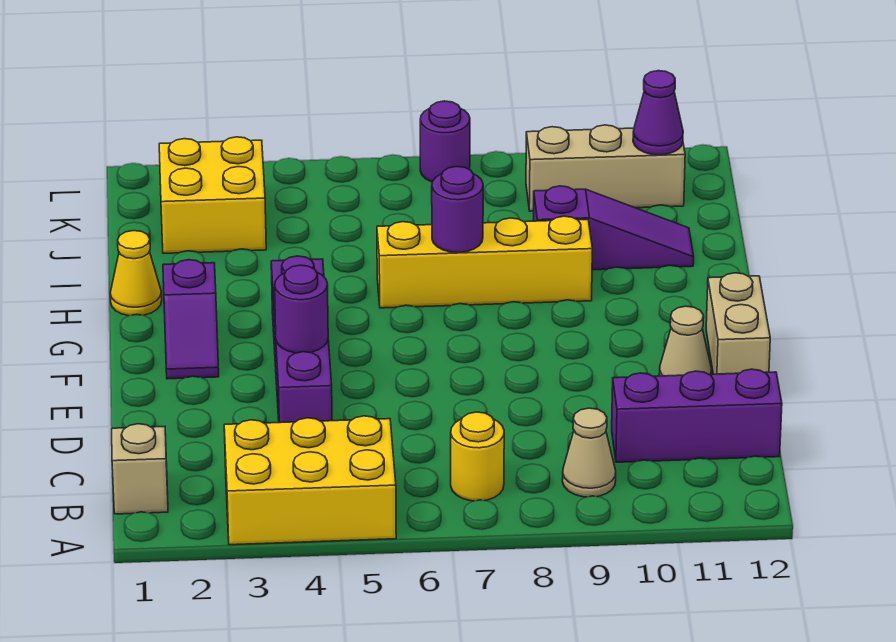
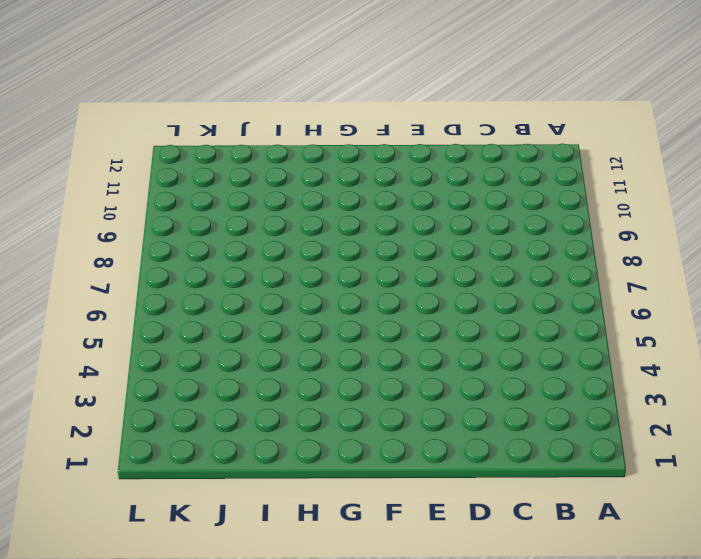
none -> yellow 2x3 brick [224,416,396,545]
none -> tan 1x1 brick [112,424,168,514]
none -> yellow 1x1 round brick [451,412,504,501]

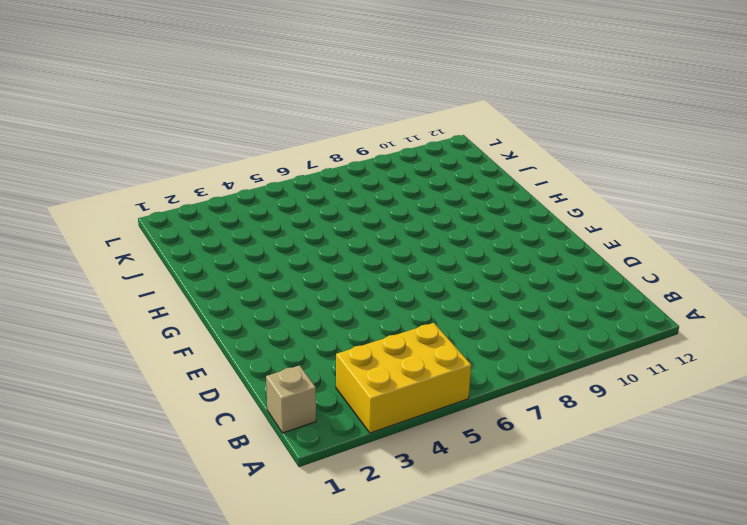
none -> yellow 1x1 round brick [451,412,504,501]
none -> tan 1x1 cone [562,408,616,497]
none -> purple 1x3 brick [612,369,782,462]

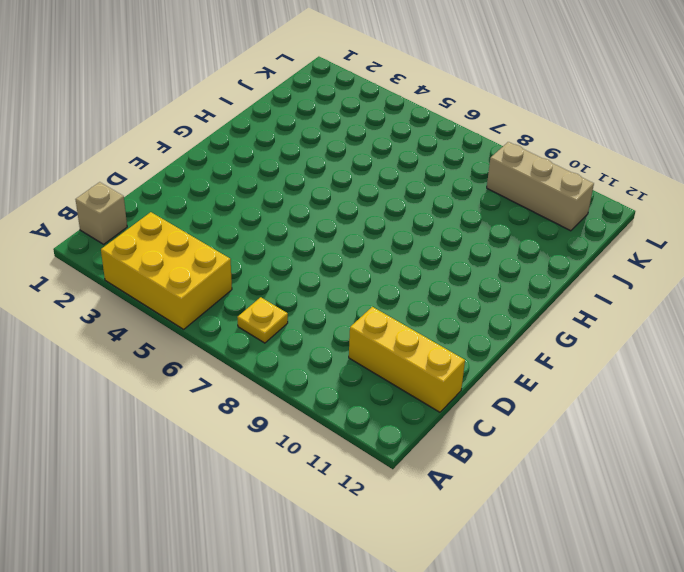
yellow 1x1 plate [237,297,288,343] -> yellow 1x1 round brick [451,412,504,501]
yellow 1x3 brick [349,307,465,412] -> purple 1x3 brick [612,369,782,462]
none -> tan 1x1 cone [562,408,616,497]
none -> purple 1x4 brick [271,256,332,423]
none -> tan 1x1 cone [659,306,711,376]

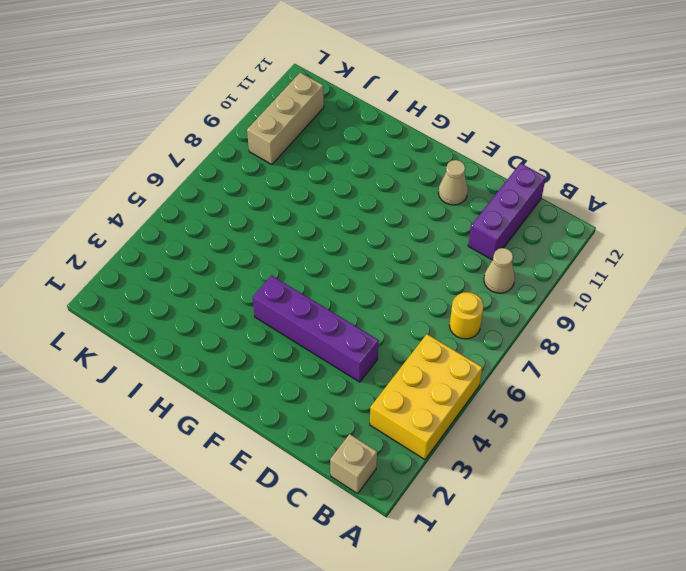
none -> tan 1x2 brick [706,273,770,374]
none -> purple 1x2 slope [163,260,219,379]
none -> yellow 1x1 cone [110,231,162,316]

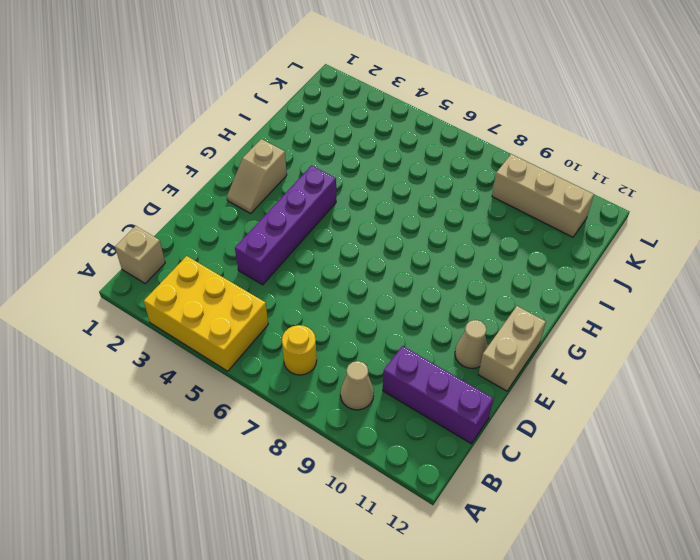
tan 1x2 slope [227,139,287,213] -> purple 1x2 slope [163,260,219,379]
none -> yellow 1x1 cone [110,231,162,316]
none -> yellow 1x4 brick [377,216,592,308]
none -> purple 1x3 slope [533,186,694,270]

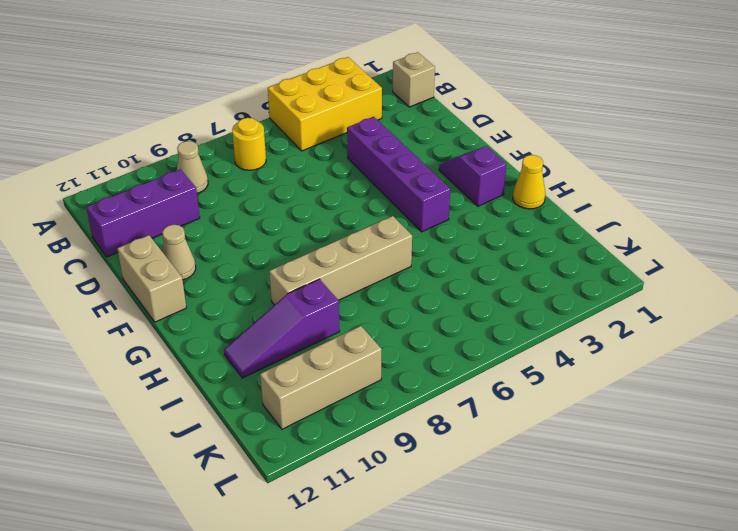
tan 1x4 brick [269,216,412,305] -> yellow 1x4 brick [377,216,592,308]
none -> yellow 2x2 brick [159,137,266,253]
none -> purple 1x1 round brick [420,101,470,182]
none -> purple 1x1 round brick [275,265,328,353]

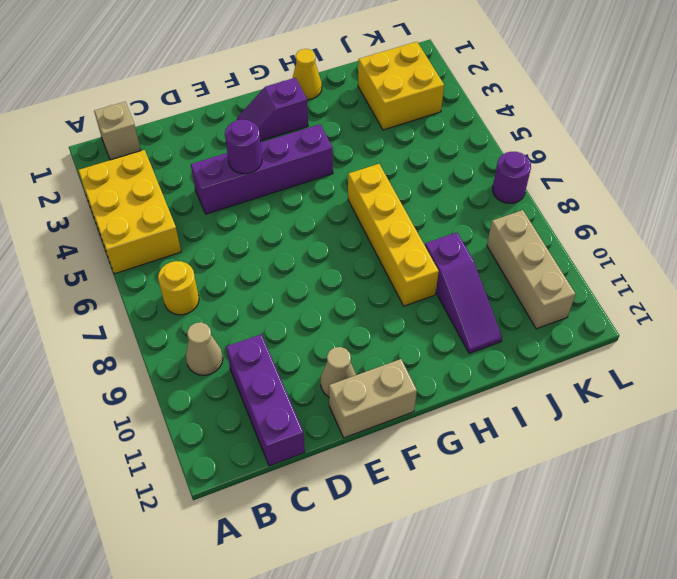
none -> purple 1x1 round brick [432,166,483,253]
none -> purple 1x1 cone [633,71,683,155]

